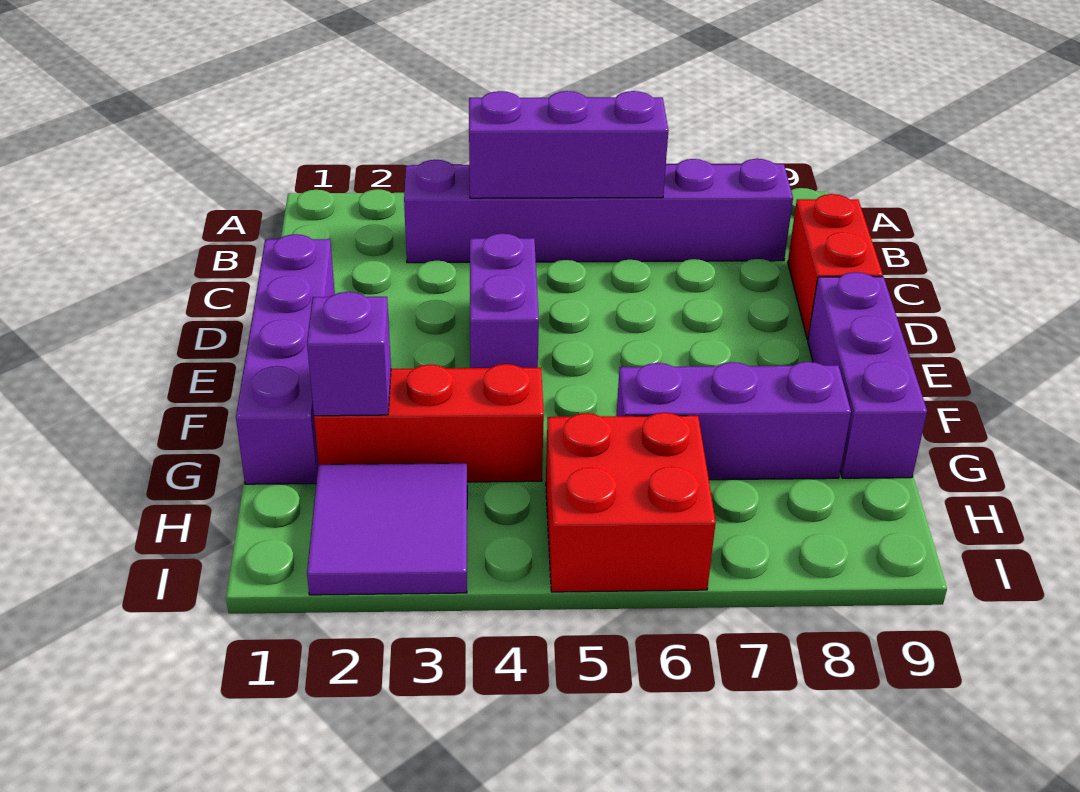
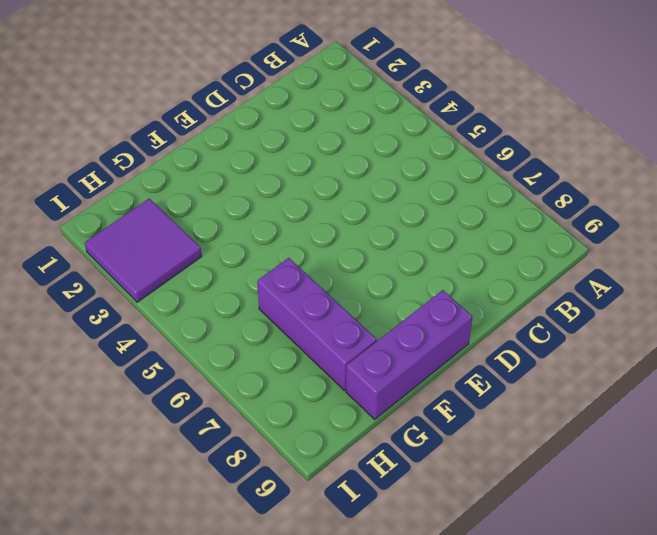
none -> purple 1x6 brick [404,159,793,263]
none -> red 1x2 brick [788,194,883,340]

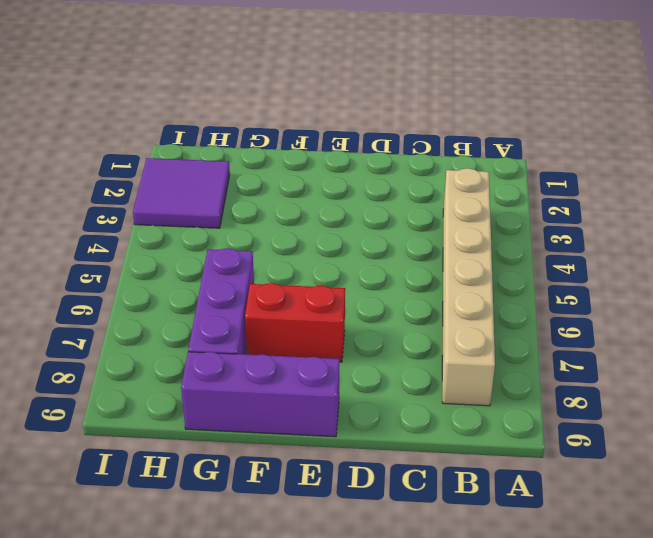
tan 1x6 brick [442,168,495,406] -> purple 1x6 brick [404,159,793,263]
red 1x2 brick [245,283,345,362] -> red 1x2 brick moved to [788,194,883,340]
none -> purple 1x4 brick [236,234,335,484]
none -> purple 1x2 brick [470,233,539,368]

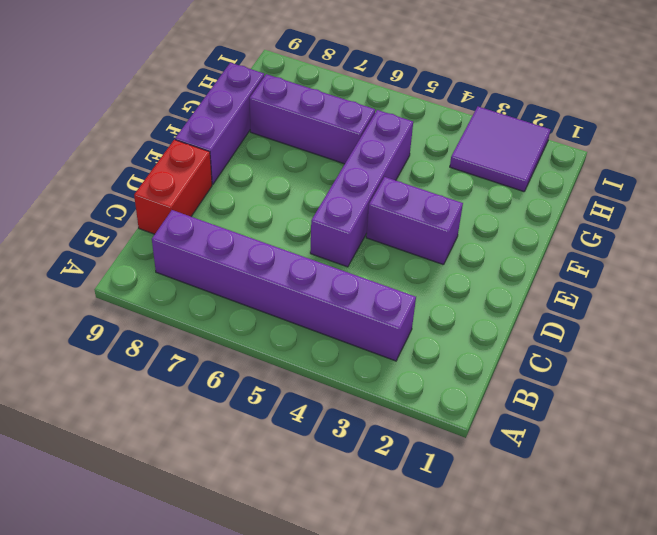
purple 1x4 brick [310,110,413,267] -> purple 1x4 brick moved to [236,234,335,484]
purple 1x2 brick [366,177,463,265] -> purple 1x2 brick turned to [470,233,539,368]
none -> red 1x3 brick [314,364,544,482]
none -> red 2x2 brick [546,413,716,592]

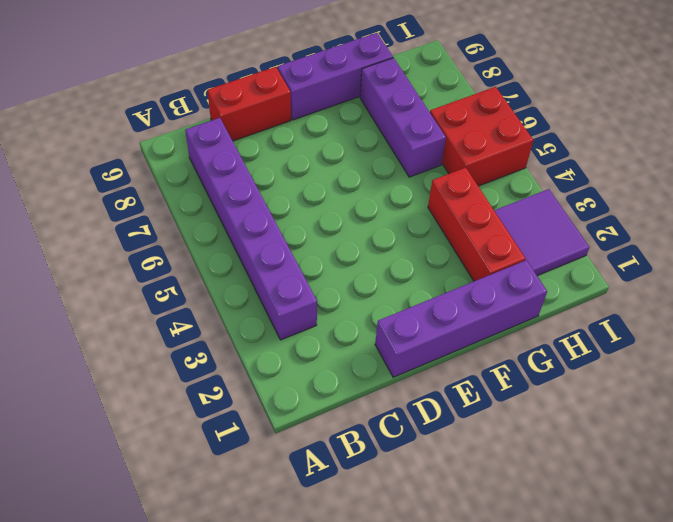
none -> purple 1x2 brick [470,233,539,368]
none -> purple 1x3 brick [469,91,669,198]

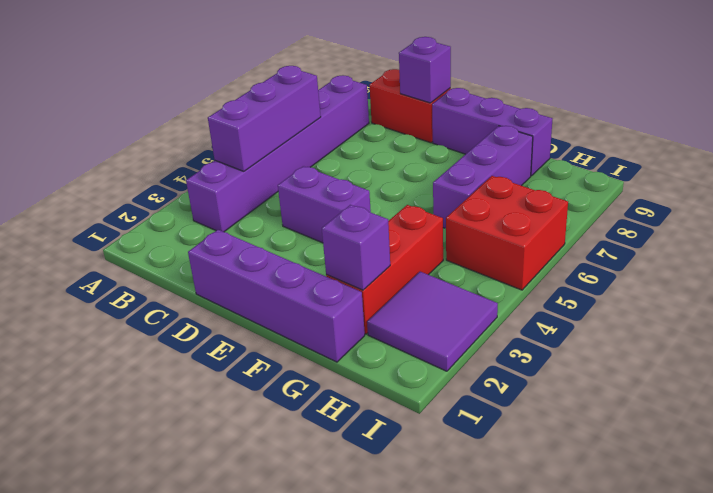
purple 1x1 brick [399,37,451,103] -> none

